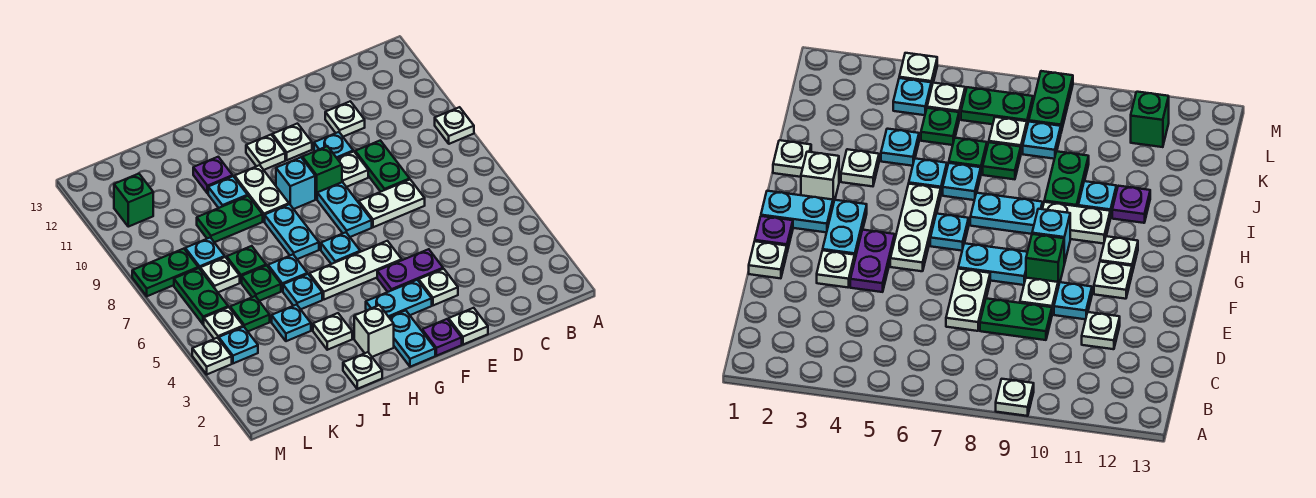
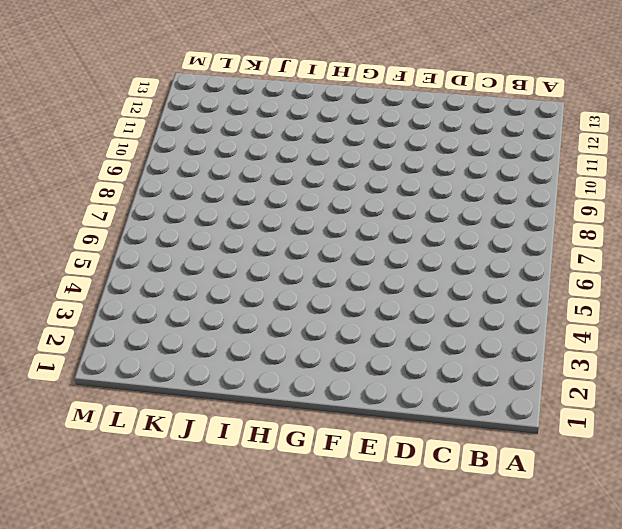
none -> white 1x1 plate [435,107,474,144]
none -> white 1x2 plate [359,180,425,227]
none -> green 1x2 plate [355,140,410,192]
none -> white 1x1 plate [325,101,365,137]

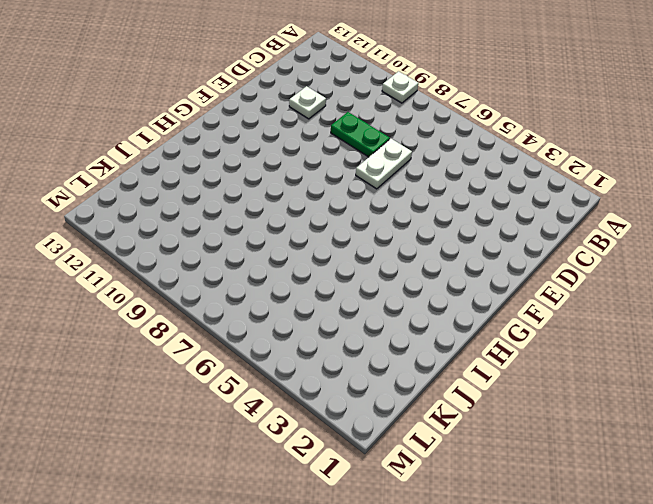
none -> white 1x1 plate [449,308,488,345]
none -> white 1x1 plate [419,269,458,305]
none -> purple 1x2 plate [377,249,443,292]
none -> white 1x1 plate [337,151,368,187]

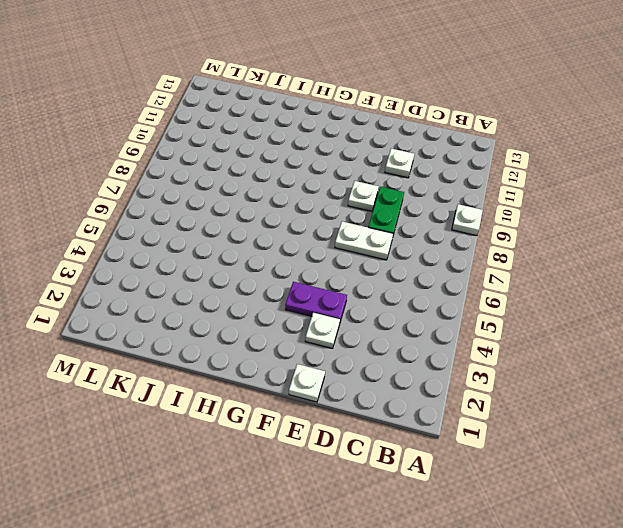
none -> cyan 1x1 plate [314,132,353,158]
none -> purple 1x1 plate [422,319,462,356]
none -> cyan 1x2 plate [366,280,432,317]
none -> white 1x3 plate [309,241,402,300]

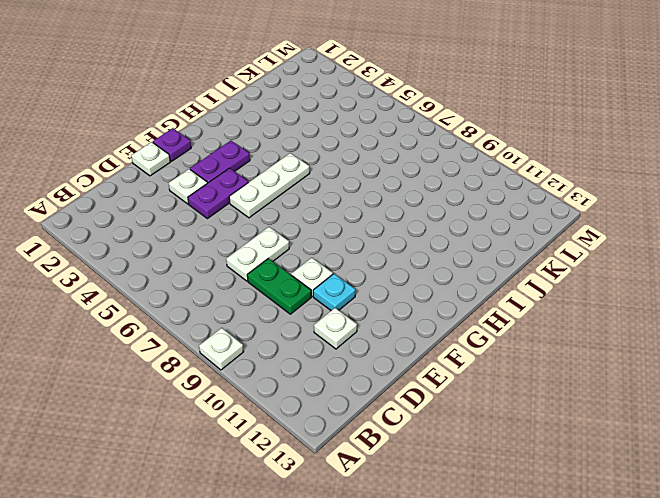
purple 1x2 plate [190,141,250,183] -> cyan 1x2 plate [366,280,432,317]
none -> cyan 1x2 plate [317,182,372,237]
none -> green 1x1 brick [302,146,342,199]
none -> white 1x1 plate [273,124,312,160]
none -> cyan 1x2 plate [389,311,435,367]

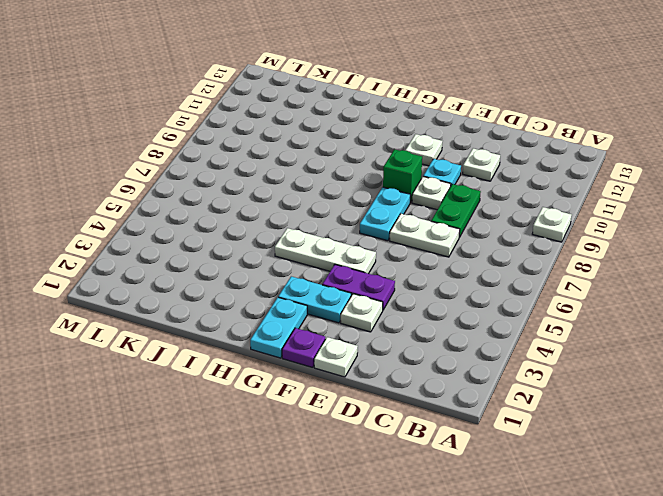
none -> cyan 1x1 plate [321,232,360,264]
none -> cyan 1x1 brick [276,157,315,209]
none -> white 1x1 plate [246,135,285,170]
none -> white 1x1 brick [354,305,394,357]

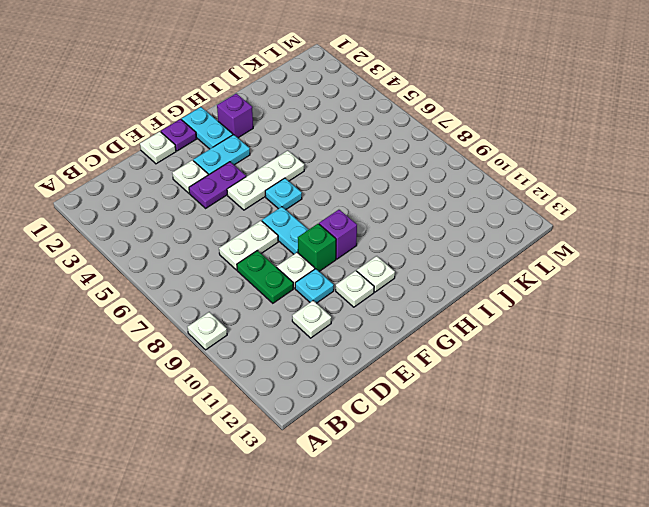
purple 1x1 brick [319,210,357,259] -> cyan 1x1 brick [276,157,315,209]
purple 1x1 brick [217,94,253,138] -> white 1x1 brick [354,305,394,357]
none -> cyan 1x2 plate [265,204,319,259]
none -> white 1x2 plate [235,165,289,221]
none -> white 1x1 plate [343,352,382,389]
none -> white 1x1 plate [313,313,352,350]

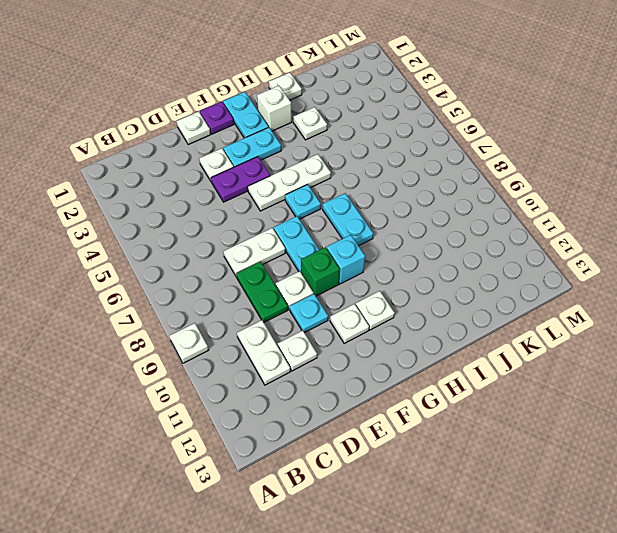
white 1x2 plate [237,320,290,385] -> white 1x2 plate moved to [235,165,289,221]
none -> cyan 1x1 plate [283,274,322,309]
none -> cyan 1x1 plate [268,255,307,291]
none -> green 1x2 plate [197,196,263,242]
none -> cyan 1x1 plate [208,176,248,208]

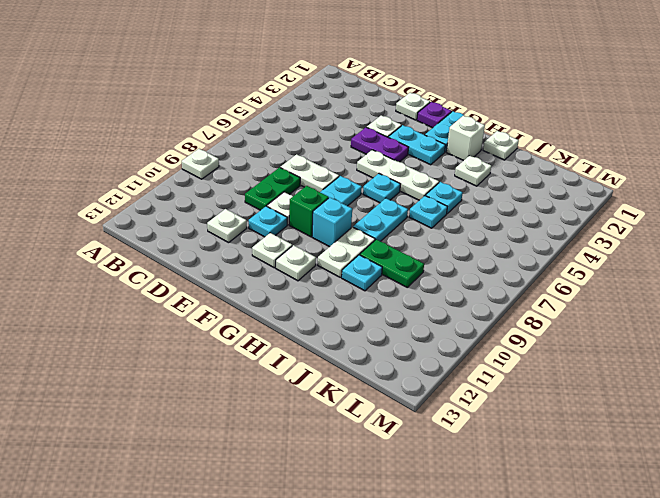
none -> purple 1x1 plate [193,157,233,193]
none -> cyan 1x1 plate [272,305,311,341]
none -> green 1x1 plate [242,265,281,301]
none -> green 1x1 plate [227,246,266,283]

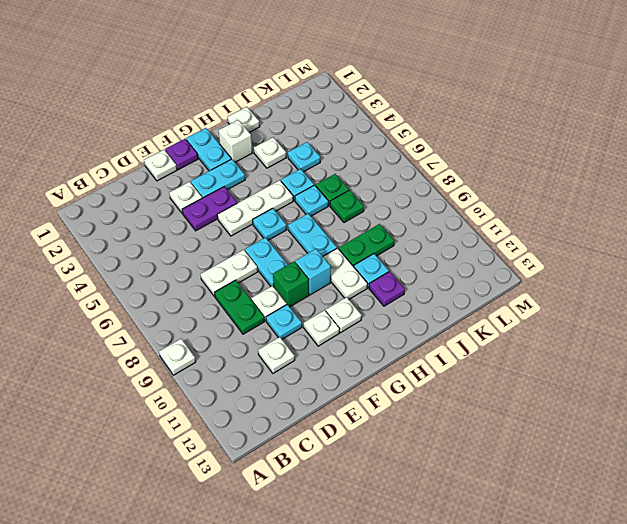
none -> green 1x1 plate [230,296,270,331]
none -> white 1x1 plate [200,257,240,292]
none -> cyan 1x1 plate [185,238,225,269]
none -> cyan 1x1 plate [219,327,258,363]

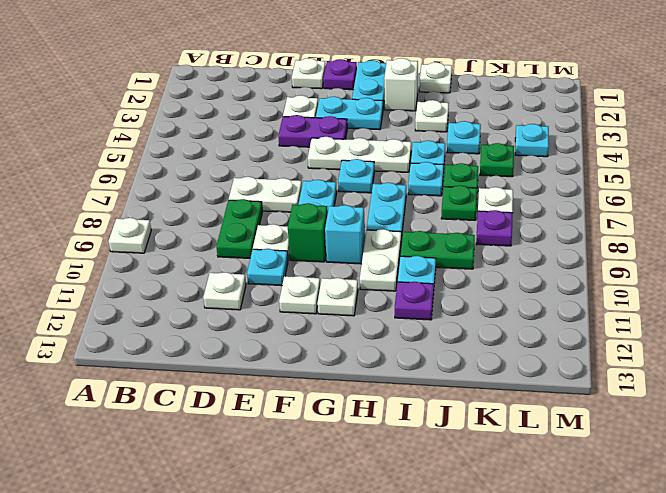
purple 1x1 plate [476,210,513,246] -> cyan 1x1 plate [185,238,225,269]
none -> white 1x1 plate [204,307,243,339]
none -> green 1x2 plate [174,268,228,324]
none -> green 1x2 plate [132,249,198,296]
none -> green 1x1 brick [114,174,153,227]

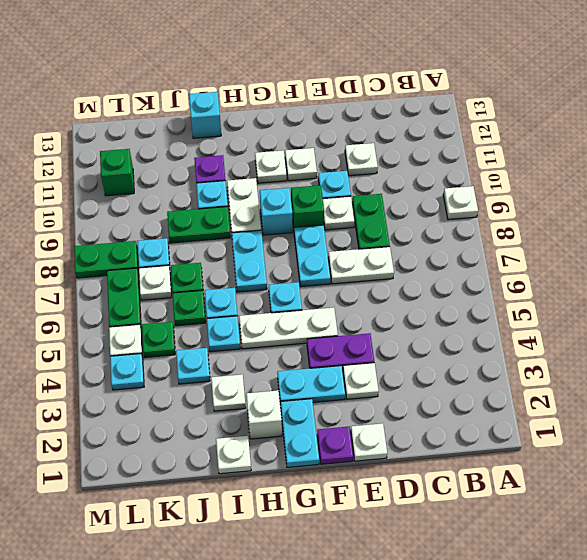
cyan 1x1 brick [189,92,221,138] -> none
none -> white 1x1 plate [192,338,232,374]

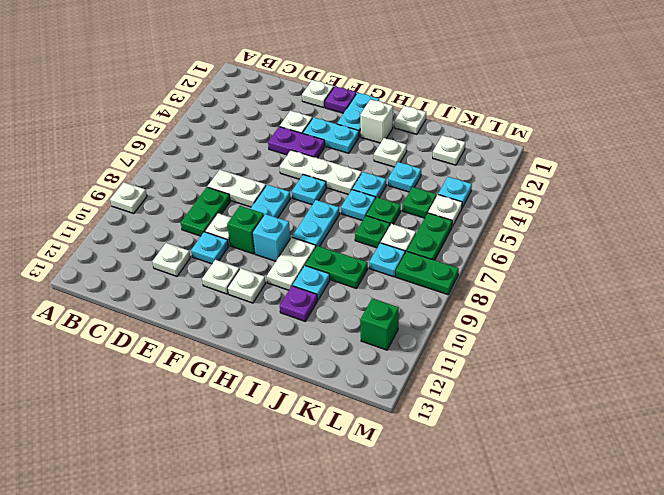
white 1x1 plate [433,135,465,165] -> white 1x1 plate moved to [192,338,232,374]

